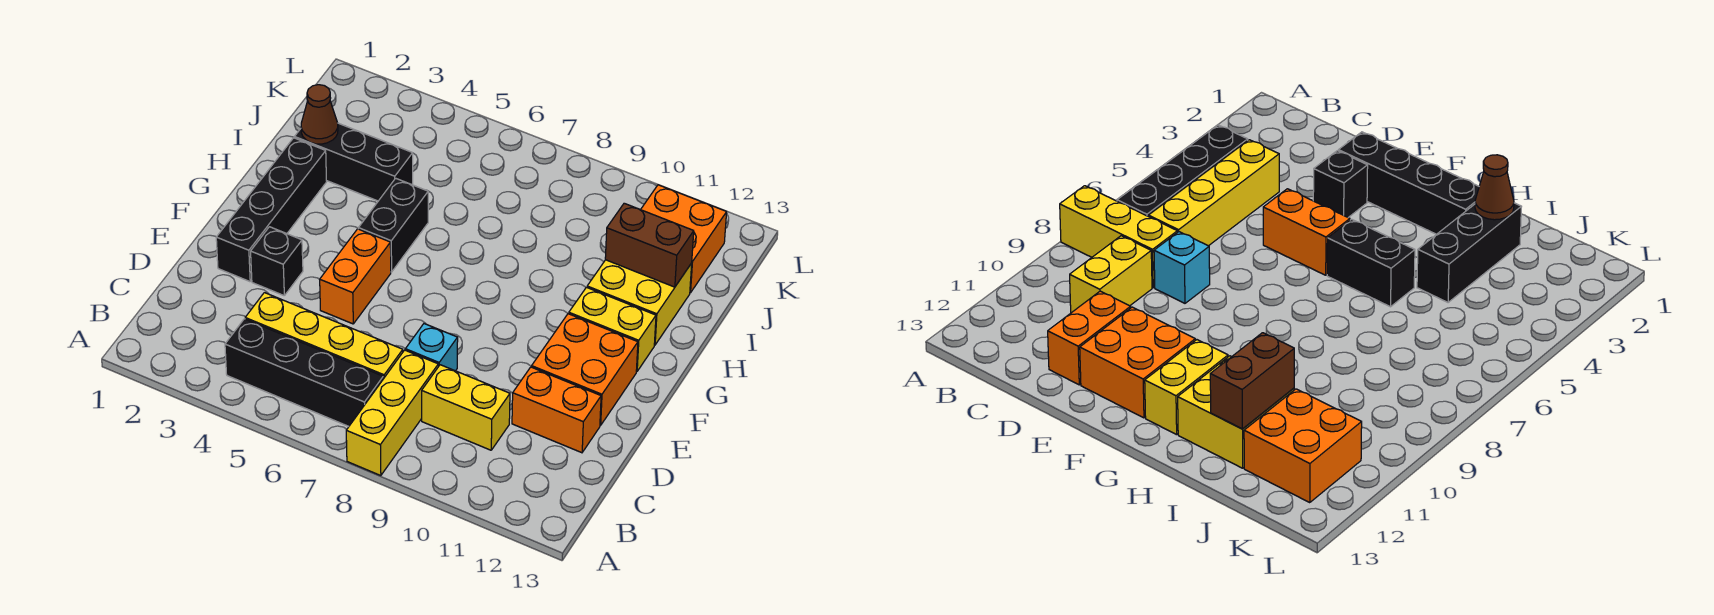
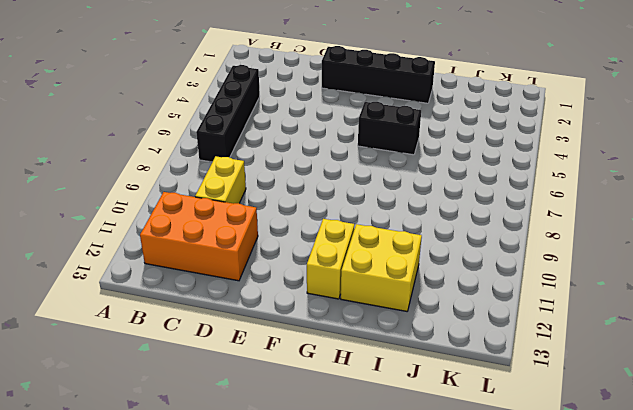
orange 2x3 brick [140,192,258,281] -> orange 1x2 brick [512,367,601,453]
none -> yellow 1x3 brick [346,350,438,476]
none -> yellow 1x4 brick [245,293,403,379]
none -> cyan 1x1 brick [405,324,458,371]

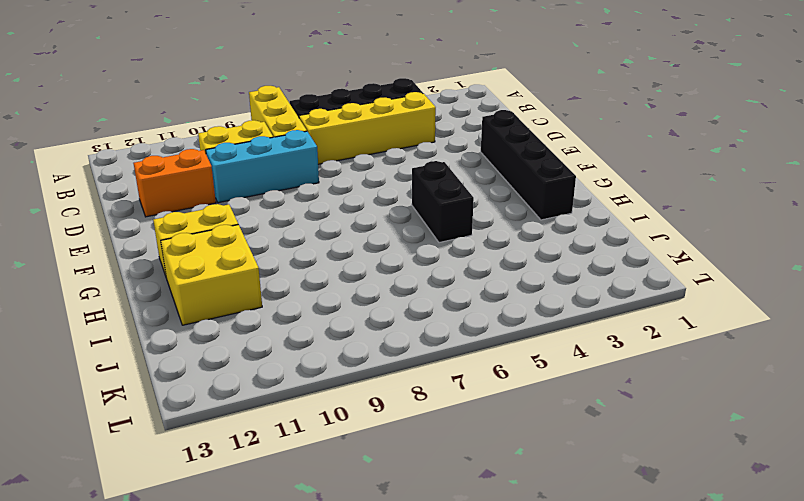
cyan 1x3 brick [206,130,319,203] -> cyan 1x1 brick [405,324,458,371]
none -> black 1x1 brick [251,227,303,295]
none -> orange 1x2 brick [320,229,391,324]
none -> orange 2x2 brick [532,314,638,425]

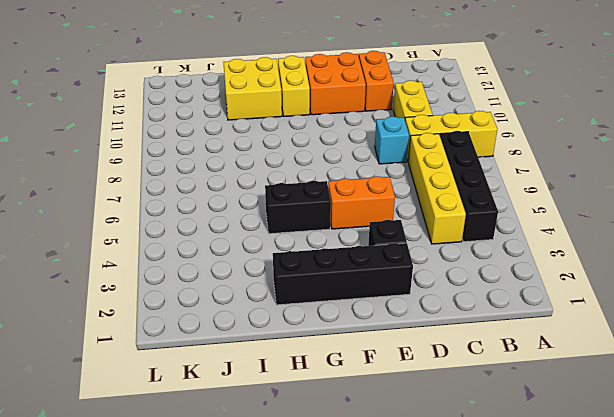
none -> black 1x3 brick [295,123,413,201]
none -> orange 2x2 brick [641,185,727,293]
none -> brown 1x1 cone [301,85,338,144]

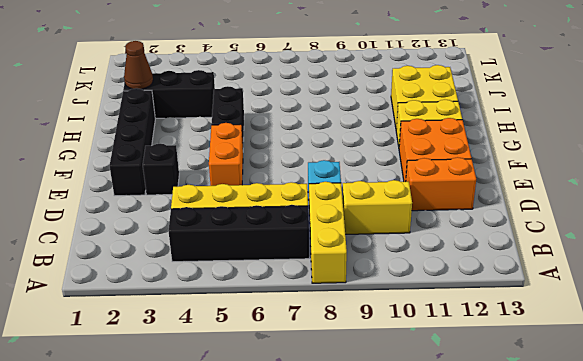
none -> orange 2x2 brick [641,185,727,293]
none -> brown 1x2 brick [605,203,694,287]

